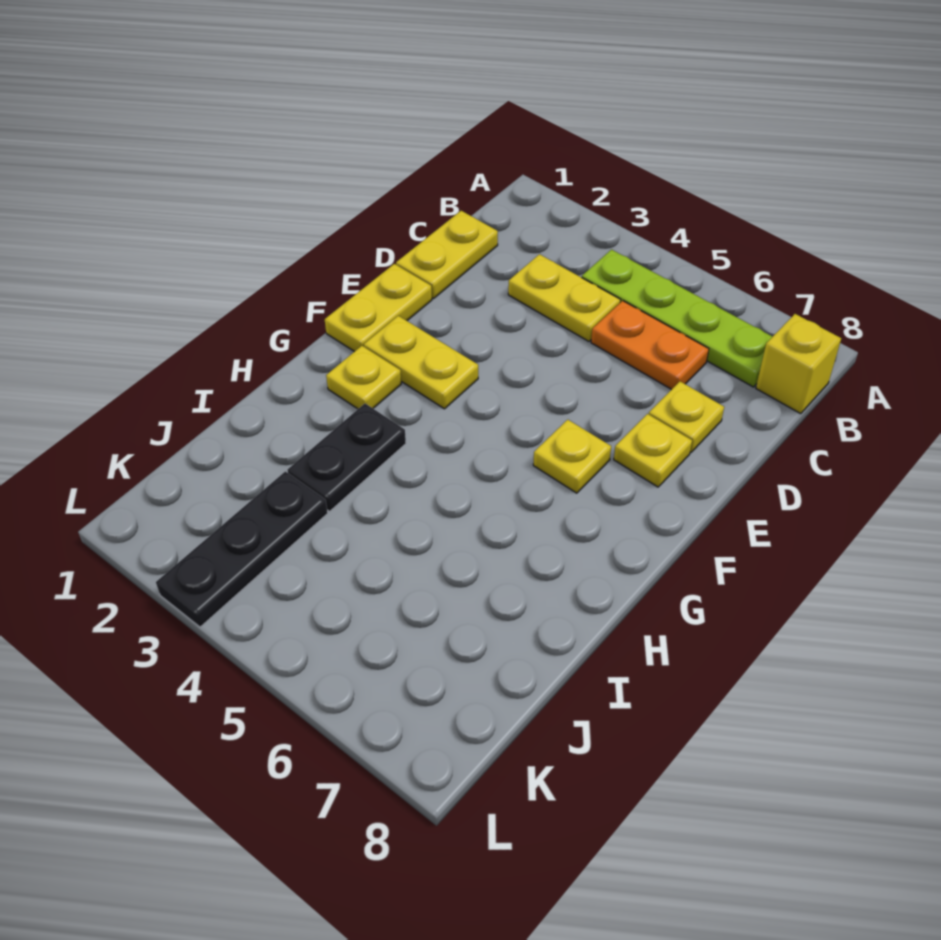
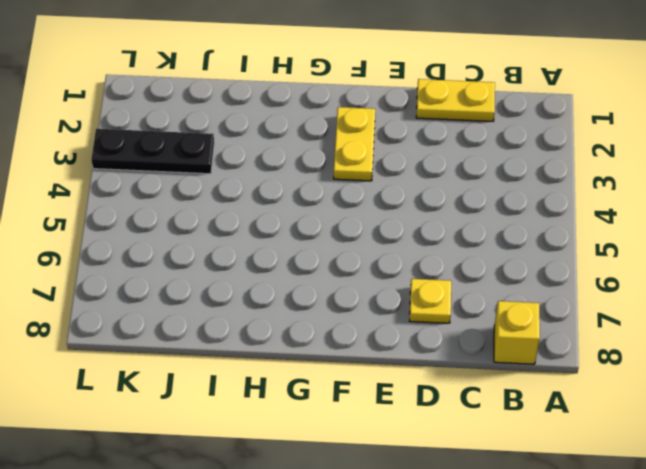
none -> lime 1x4 plate [582,250,772,387]
none -> yellow 1x2 plate [508,254,620,341]
none -> orange 1x2 plate [591,301,709,390]

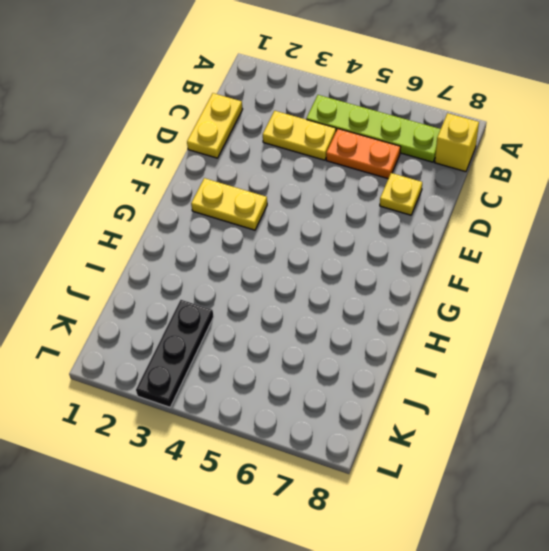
none -> yellow 1x2 plate [325,264,432,352]
none -> yellow 1x1 plate [614,414,692,487]
none -> yellow 1x1 plate [533,420,611,493]

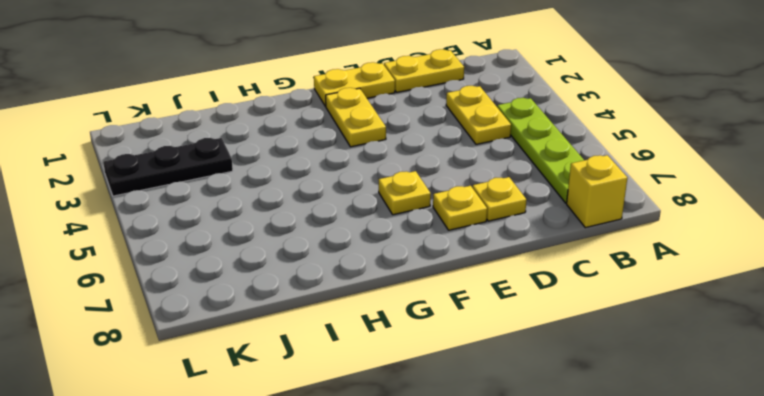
none -> orange 1x2 plate [591,301,709,390]
none -> yellow 1x1 plate [326,346,401,409]
none -> black 1x2 plate [287,404,406,511]

